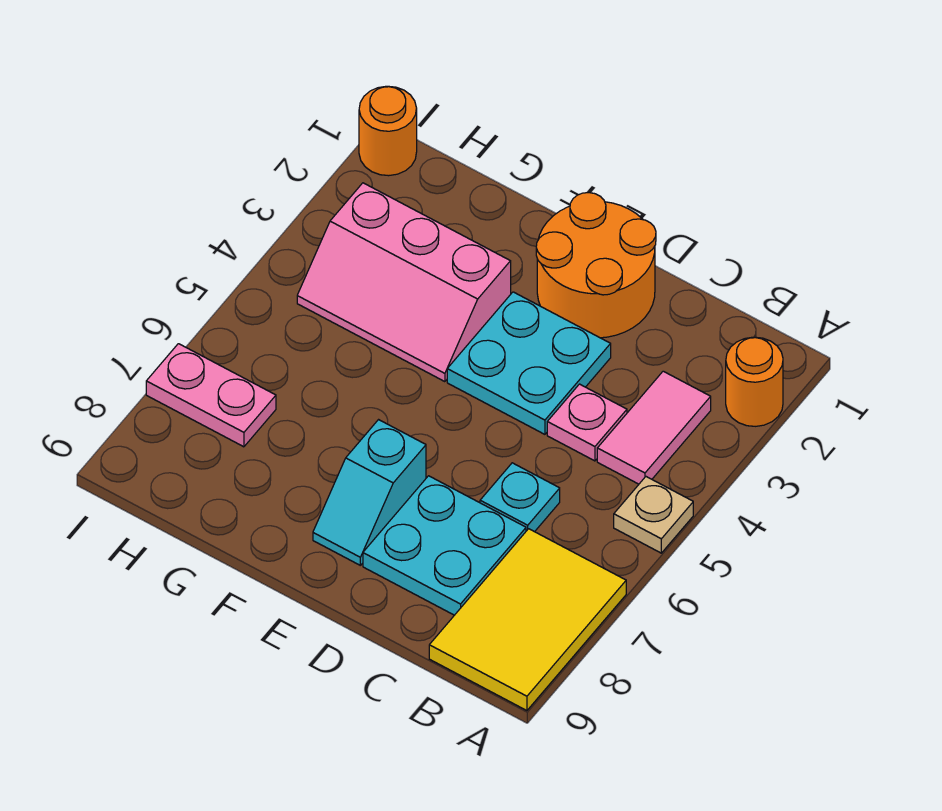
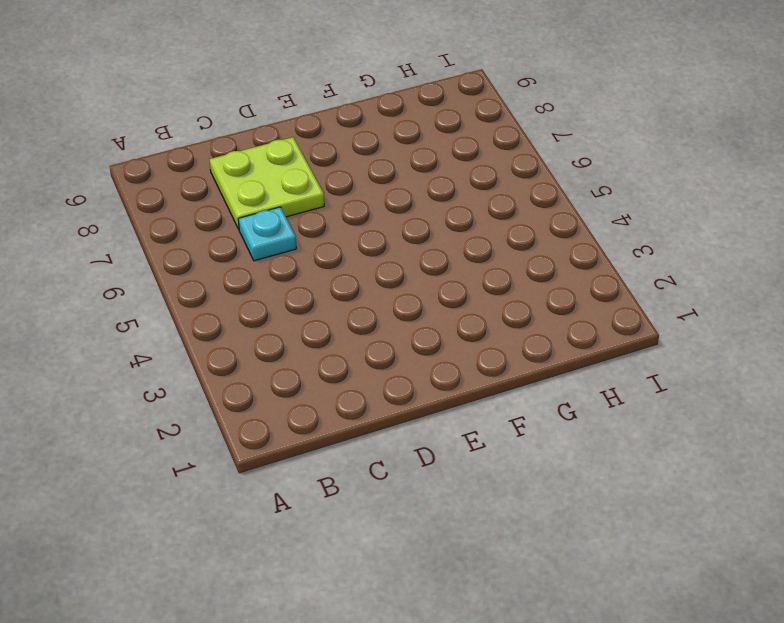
lime 2x2 plate [209,137,324,229] -> cyan 2x2 plate [363,476,526,615]
none -> orange 1x1 round brick [726,337,783,426]
none -> tan 1x1 plate [614,477,693,553]
none -> yellow 2x3 tile [429,529,626,711]

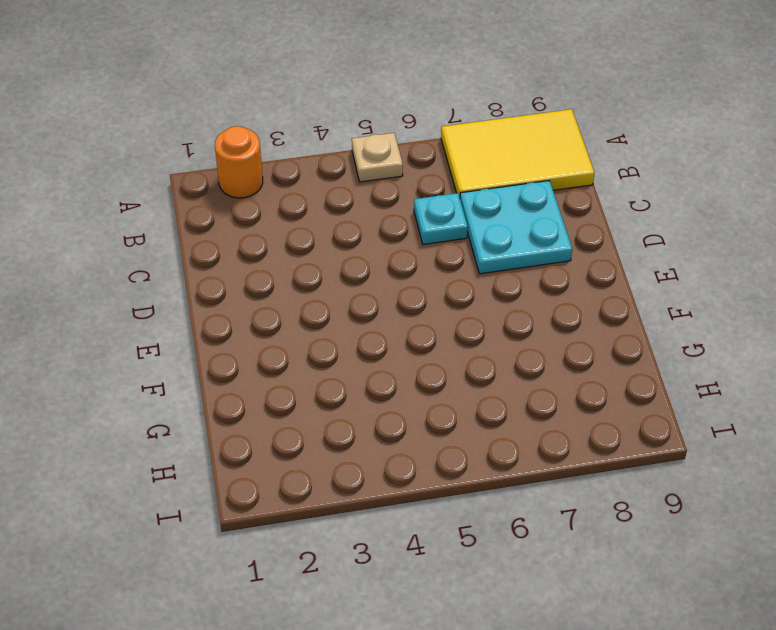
none -> pink 1x2 tile [597,371,711,484]
none -> pink 1x1 plate [547,384,627,461]
none -> orange 2x2 round brick [536,193,656,338]

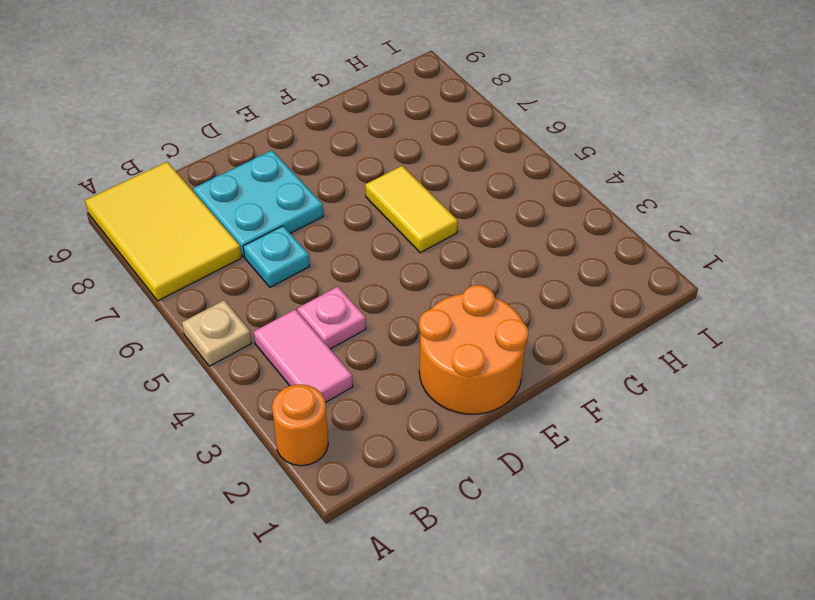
yellow 1x2 tile [365,166,458,253] -> none
none -> cyan 2x2 plate [447,292,611,434]
none -> cyan 1x2 slope [313,420,426,565]
none -> pink 2x3 slope [297,183,511,382]

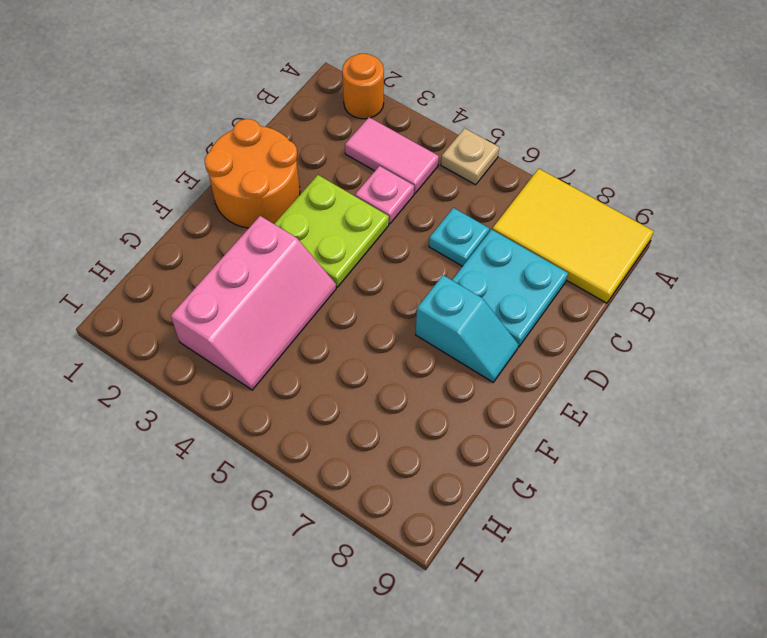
lime 2x2 plate [275,175,389,287] -> cyan 2x2 plate [447,292,611,434]
none -> pink 1x2 plate [146,344,276,447]
none -> orange 1x1 round brick [359,86,417,176]

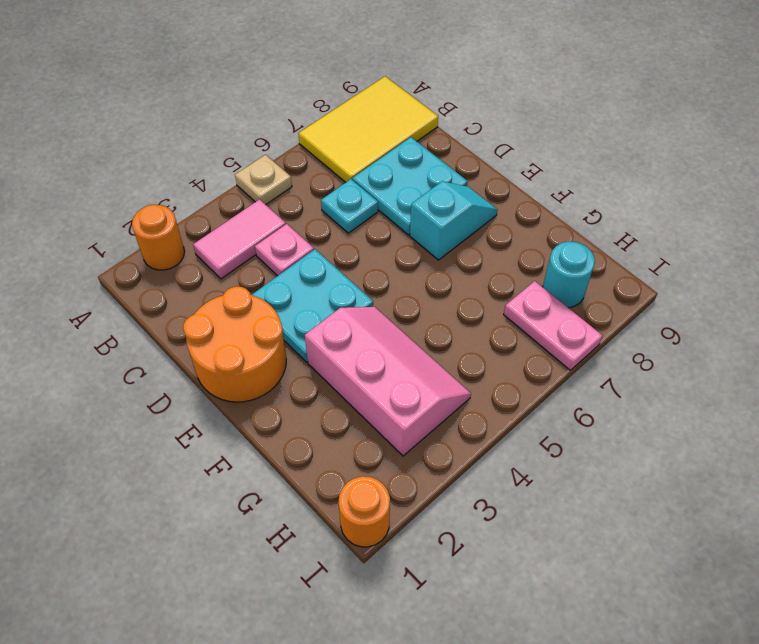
cyan 1x1 round brick [543,242,595,308] -> none

